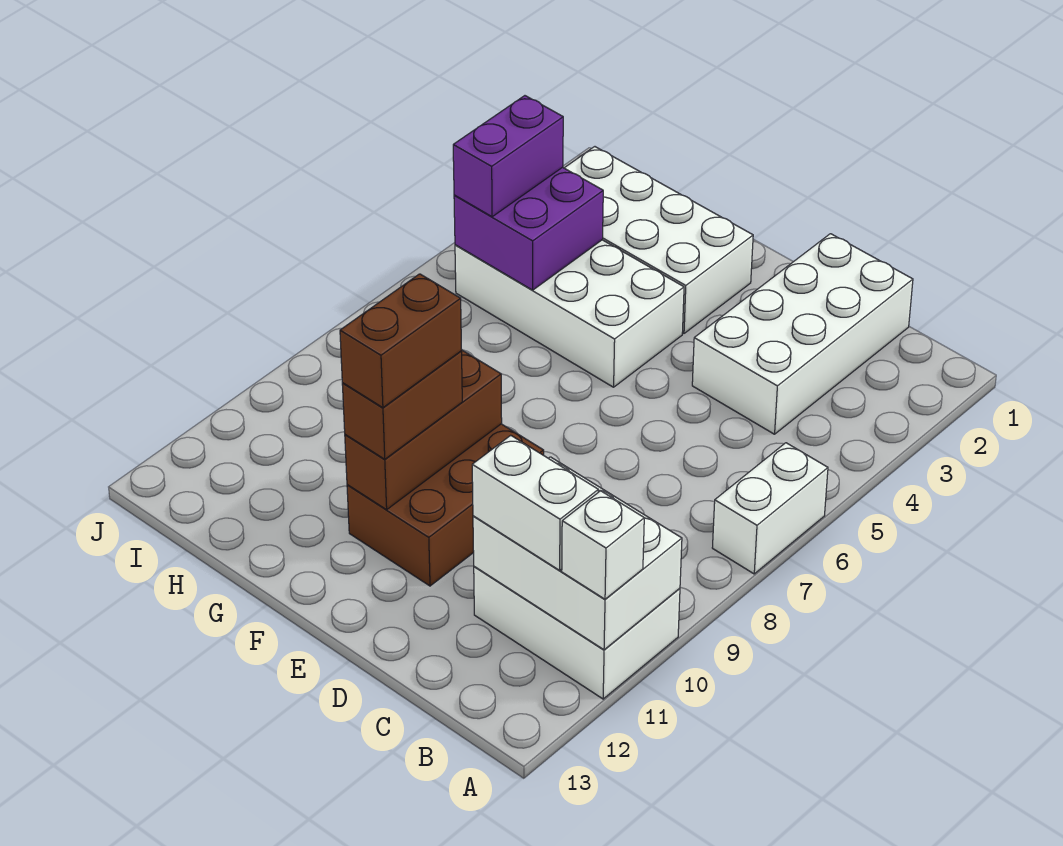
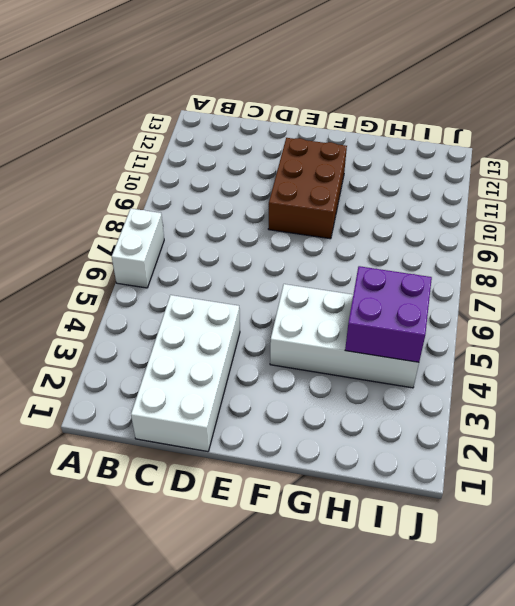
none -> white 2x3 brick [474,567,680,699]
none -> white 2x4 brick [565,147,753,333]
none -> white 2x3 brick [473,457,682,650]

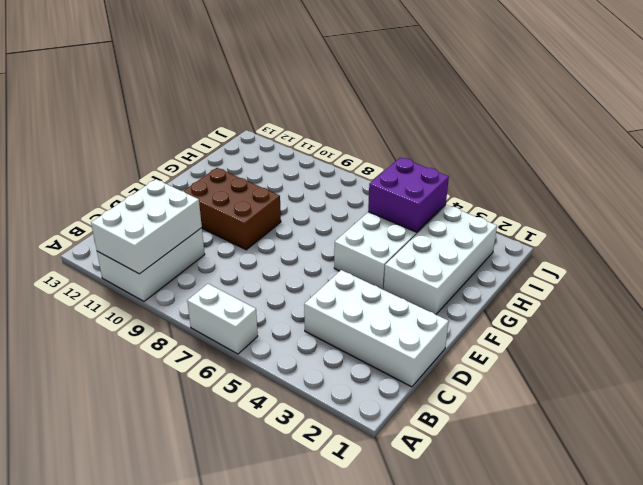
none -> brown 1x3 brick [345,350,502,510]
none -> white 1x1 brick [562,491,644,599]
none -> white 1x2 brick [472,435,598,570]

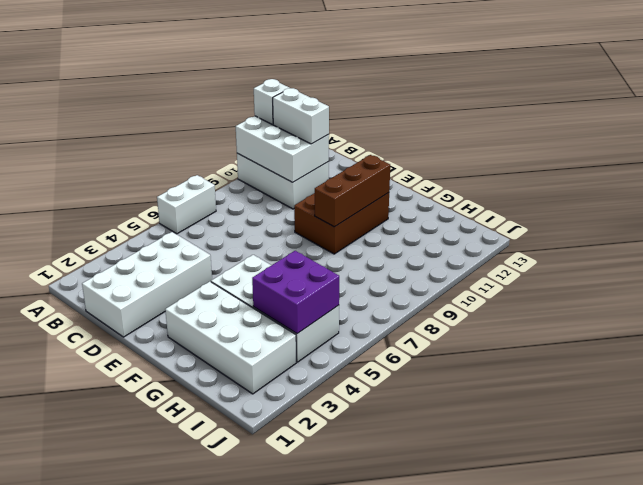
none -> brown 1x2 brick [342,351,462,459]
none -> purple 1x2 brick [453,96,563,217]
none -> brown 1x2 brick [340,274,462,408]

